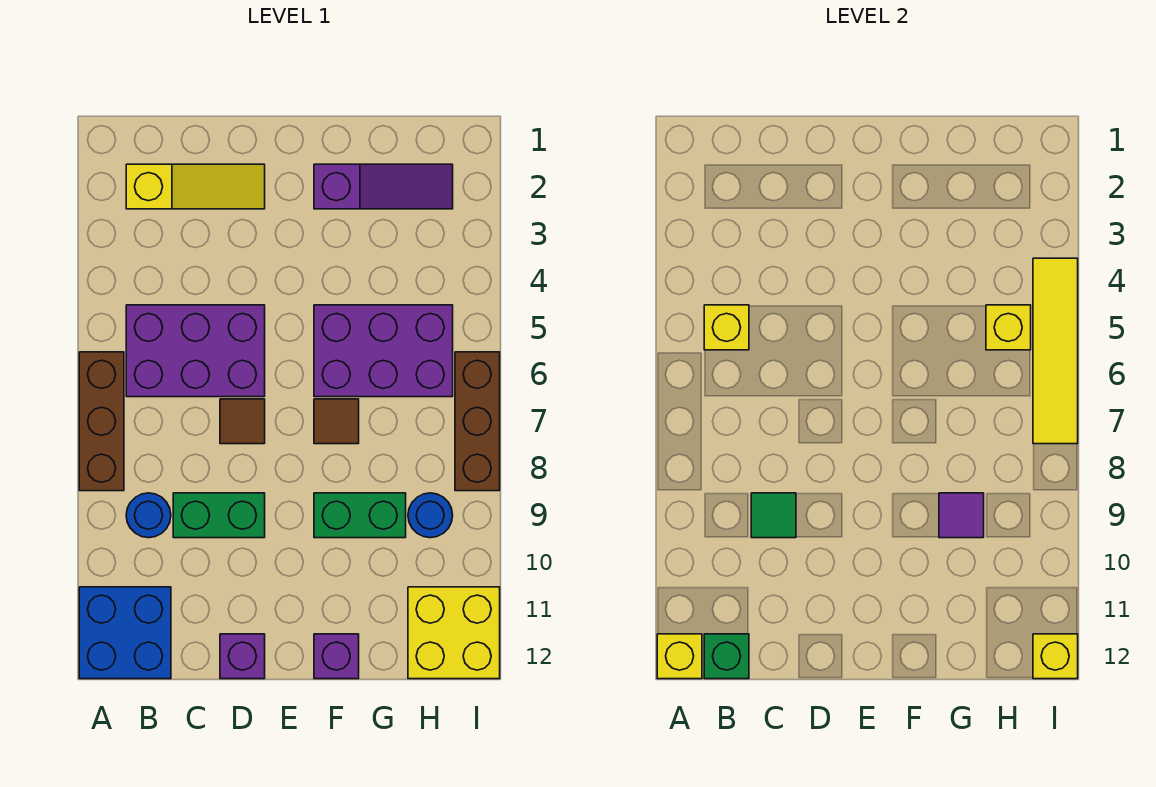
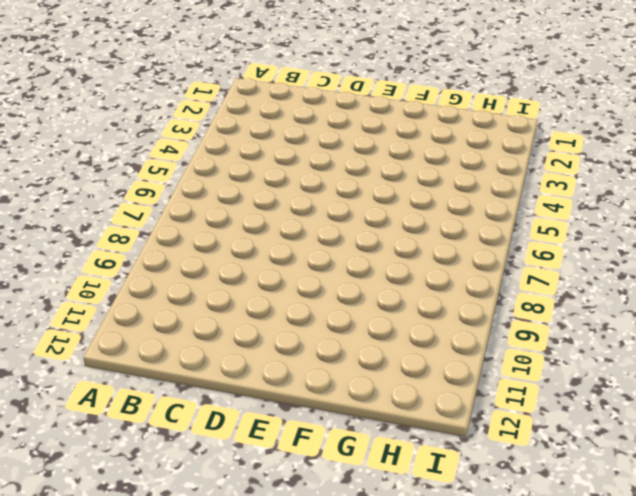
none -> brown 1x3 brick [79,352,124,491]
none -> blue 2x2 brick [79,587,171,679]
none -> yellow 1x3 slope [126,164,265,209]

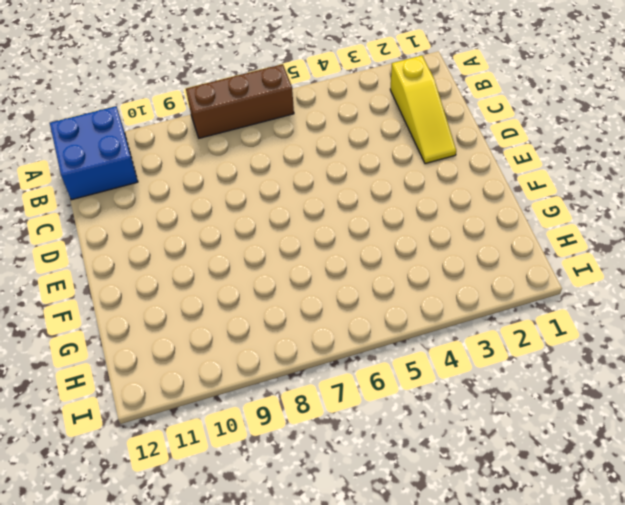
none -> purple 2x3 brick [126,305,265,397]
none -> blue 1x1 round brick [126,493,171,538]
none -> green 1x2 brick [173,493,265,538]

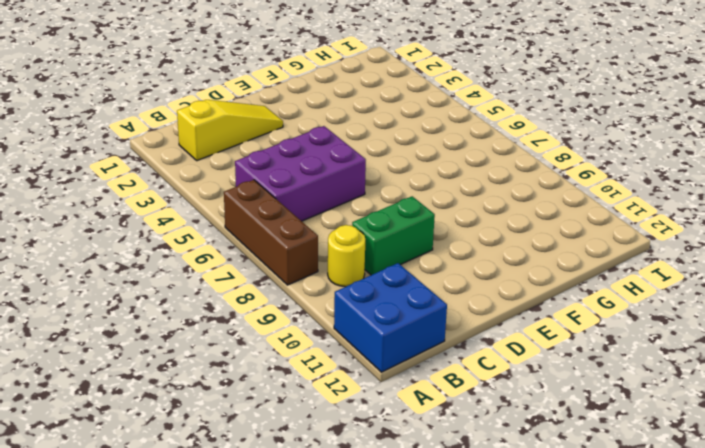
yellow 1x1 round brick [328,225,365,287] -> blue 1x1 round brick [126,493,171,538]
none -> brown 1x1 tile [220,399,265,444]
none -> purple 1x1 brick [220,634,265,679]
none -> purple 1x3 slope [314,164,453,209]

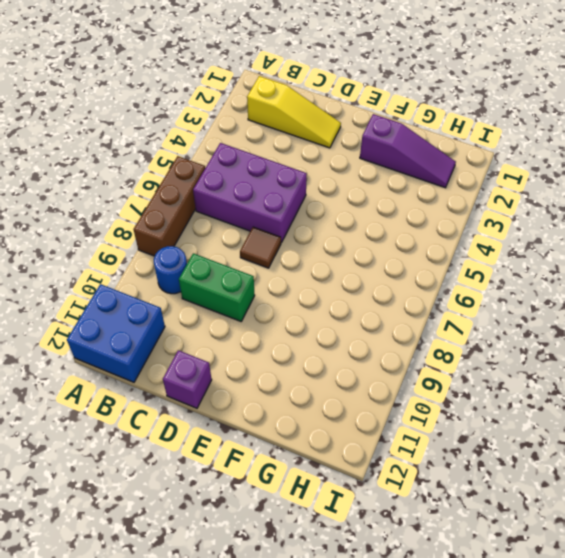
none -> purple 2x3 brick [314,305,453,397]
none -> brown 1x1 tile [314,399,359,444]
none -> green 1x2 brick [314,493,406,538]

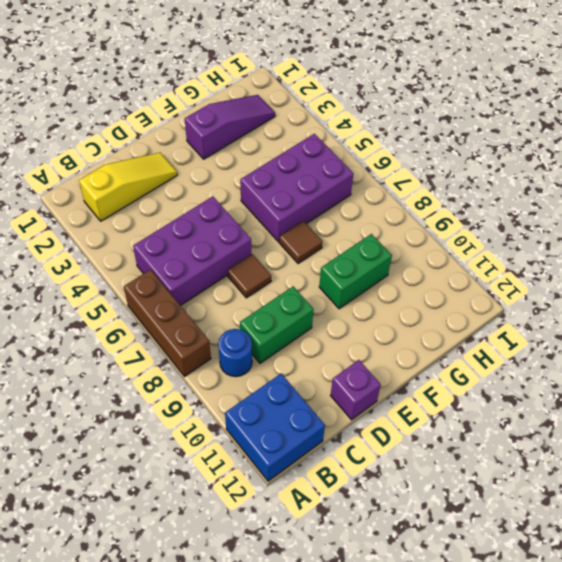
none -> purple 1x1 brick [314,634,359,679]
none -> blue 1x1 round brick [408,493,453,538]
none -> yellow 2x2 brick [408,587,500,679]

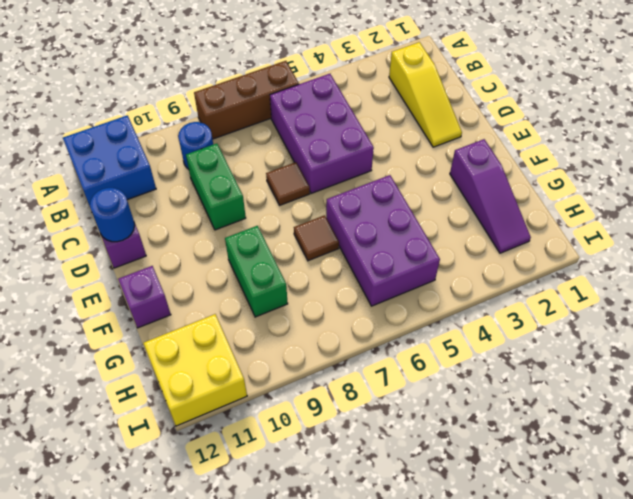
blue 1x1 round brick [90,188,135,242] -> blue 1x1 round brick moved to [408,493,453,538]
none -> brown 1x3 brick [455,352,500,491]
none -> yellow 1x1 brick [657,634,702,679]
none -> yellow 1x1 brick [704,305,749,350]

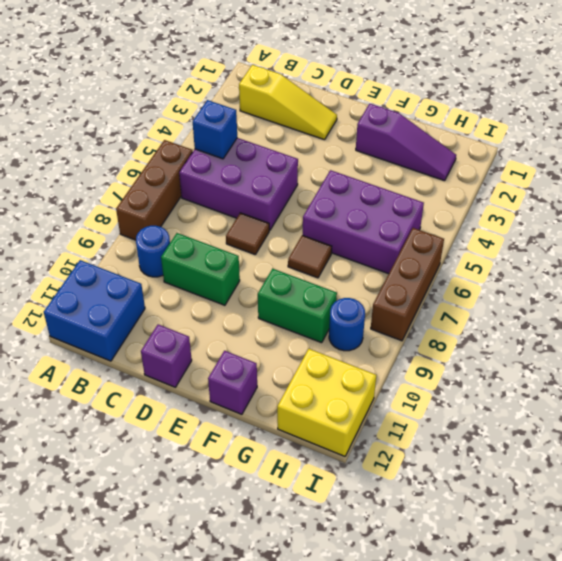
blue 1x1 brick [193,100,237,159] -> yellow 1x1 brick [704,305,749,350]
none -> yellow 1x1 brick [657,634,702,679]
none -> green 1x1 brick [704,634,749,679]
none -> green 1x1 tile [751,493,796,538]

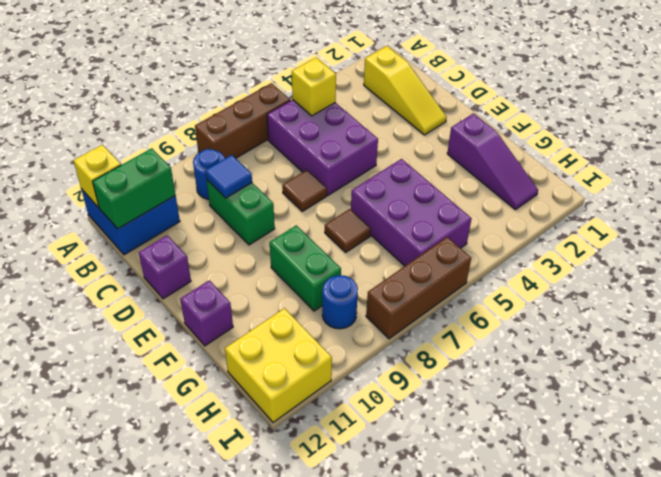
green 1x2 brick [93,148,175,229] -> green 1x1 brick [704,634,749,679]
blue 1x1 tile [205,155,252,198] -> green 1x1 tile [751,493,796,538]
none -> purple 1x1 tile [939,493,984,538]
none -> yellow 1x1 brick [986,305,1031,350]
none -> yellow 1x4 tile [1033,258,1078,444]

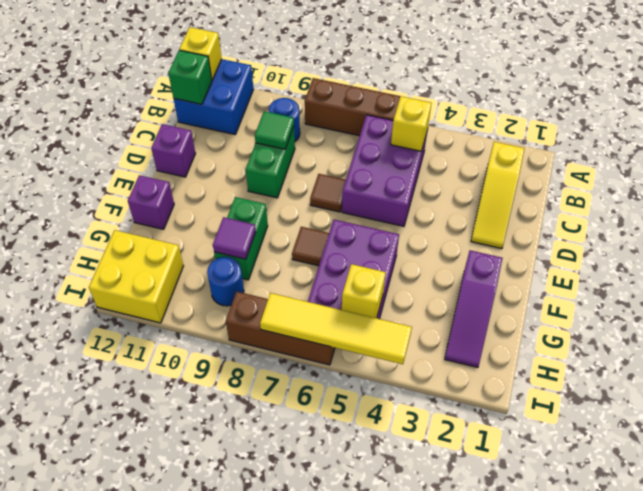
none -> yellow 1x1 brick [1033,634,1078,679]

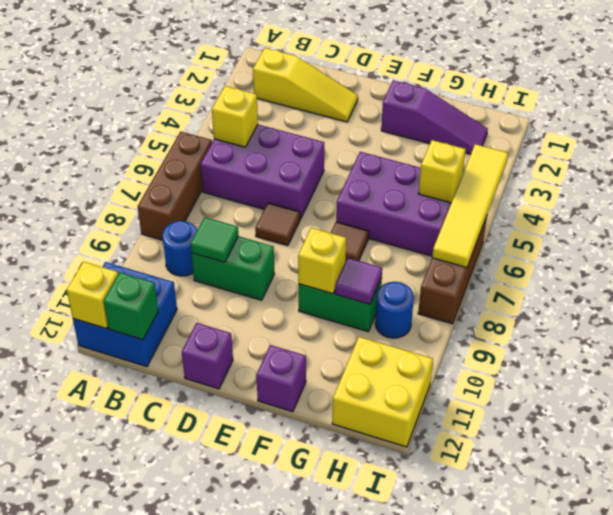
yellow 1x1 brick [298,228,346,294] -> yellow 1x1 brick moved to [1033,634,1078,679]

